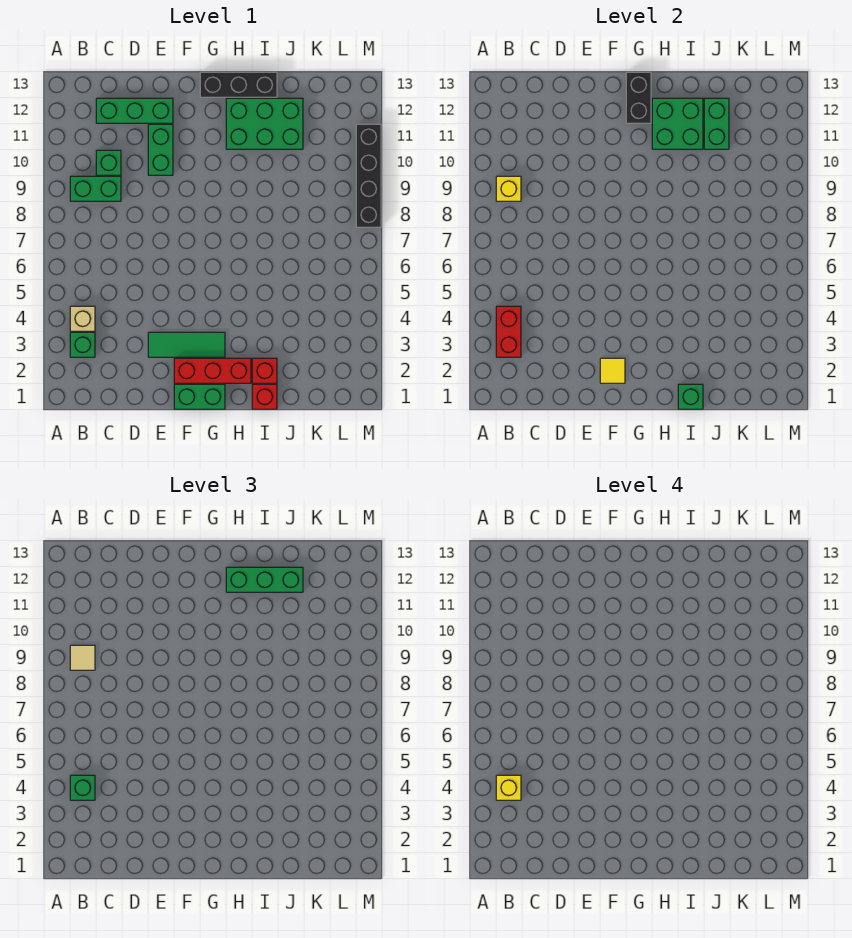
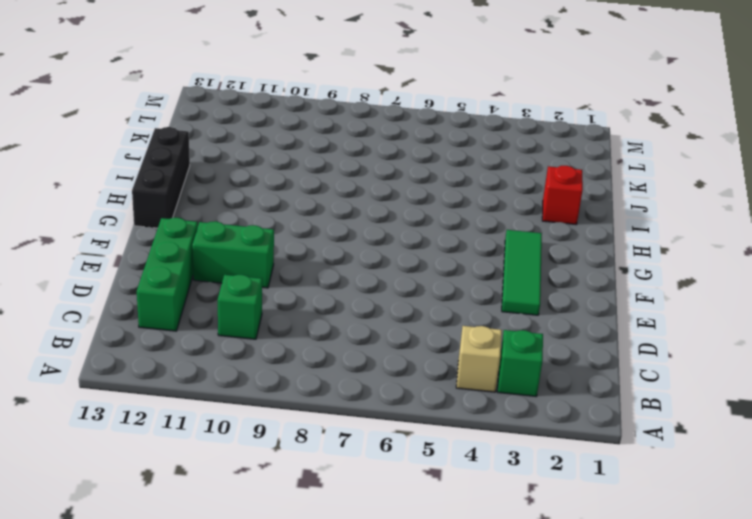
none -> green 1x2 brick [70,176,121,201]
none -> green 1x2 brick [174,384,225,409]
none -> red 1x3 brick [174,358,251,383]

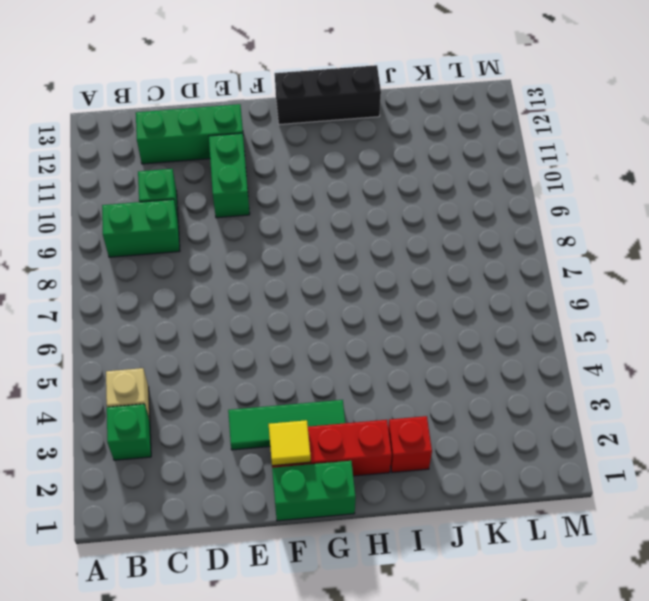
none -> green 2x3 brick [226,98,303,149]
none -> red 1x1 brick [252,384,277,409]
none -> black 1x4 brick [356,124,381,227]

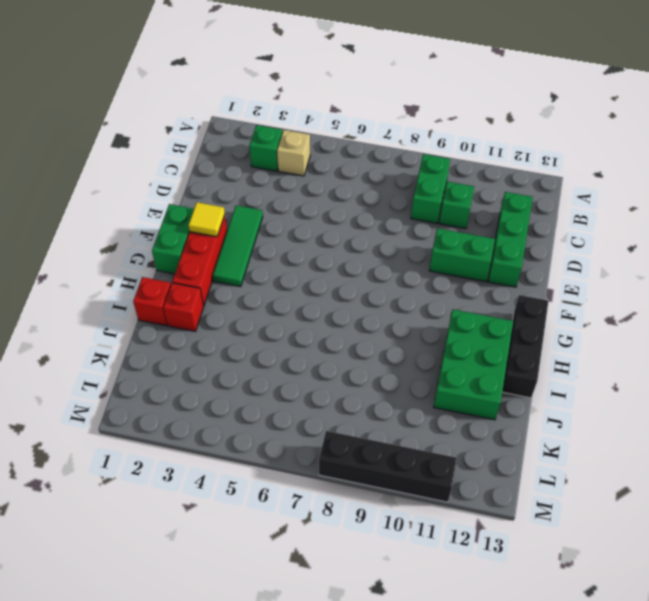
none -> red 1x2 brick [496,306,521,357]
none -> yellow 1x1 brick [496,176,521,201]
none -> black 1x2 brick [626,72,651,123]

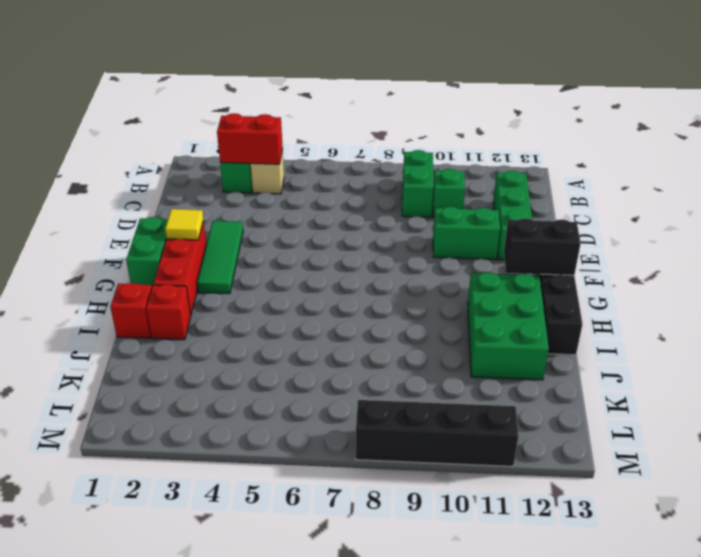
none -> yellow 1x1 brick [496,176,521,201]
none -> green 2x2 brick [652,98,703,149]
none -> green 1x1 brick [678,384,703,409]

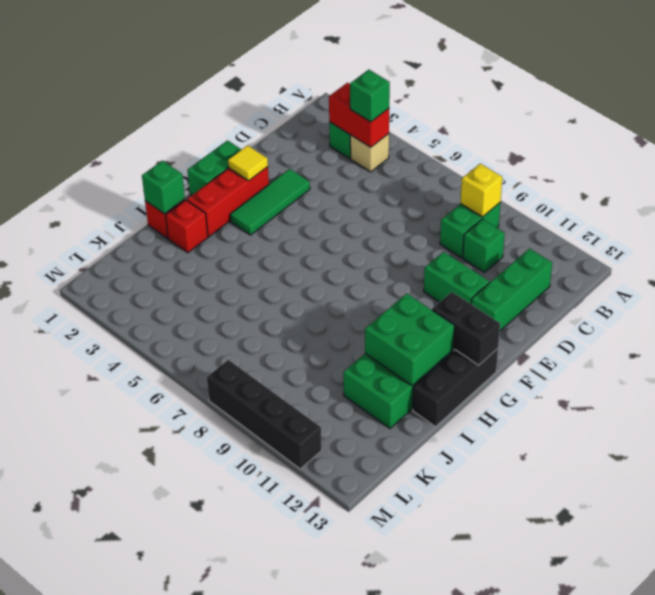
none -> green 1x2 brick [704,98,729,149]
none -> tan 1x1 tile [70,645,95,670]
none -> green 1x3 brick [226,567,303,592]

